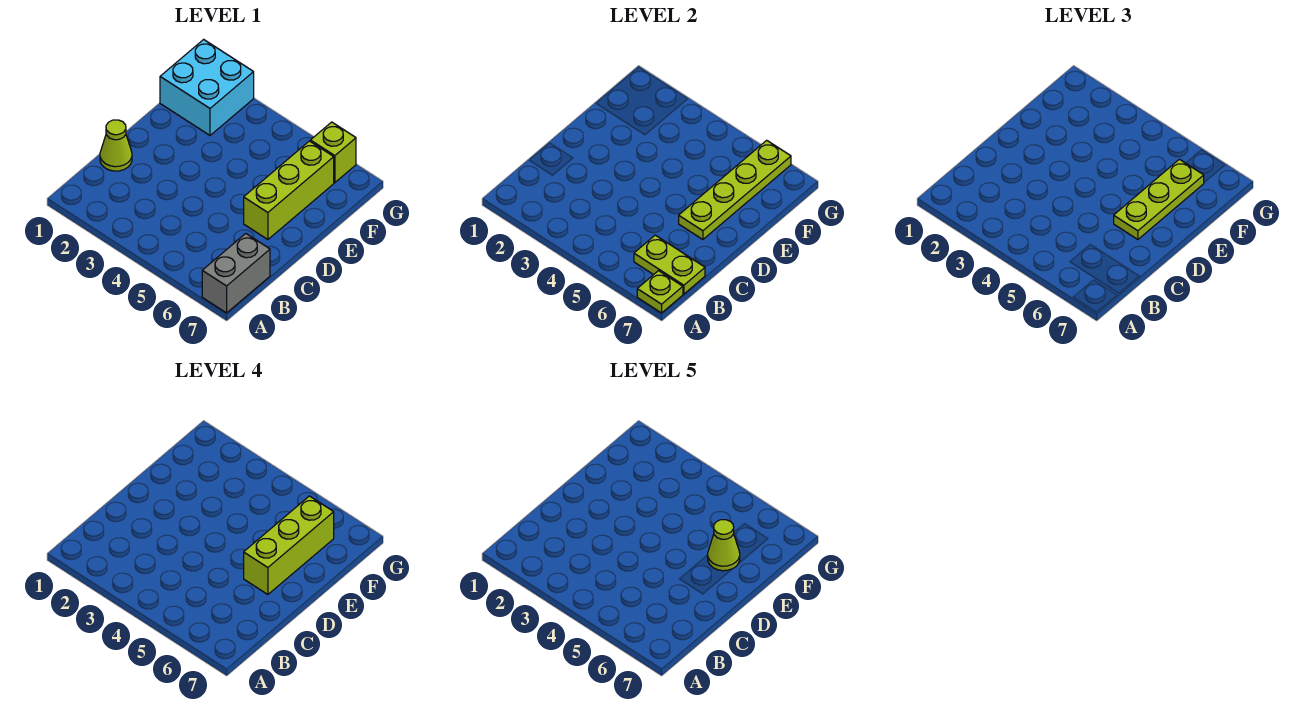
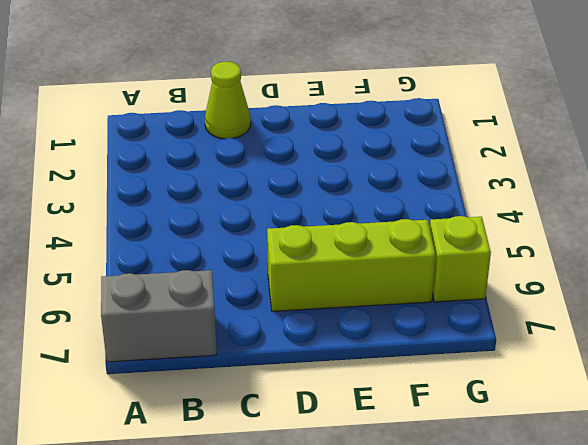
none -> cyan 2x2 brick [160,39,254,135]
none -> lime 1x1 plate [637,271,683,313]

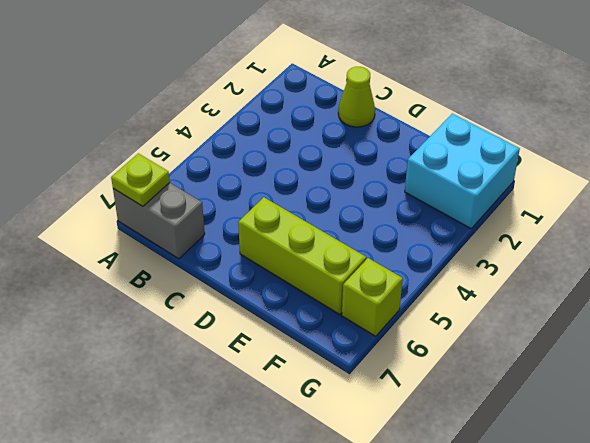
none -> lime 1x2 plate [634,235,705,294]
none -> lime 1x4 plate [679,140,791,239]

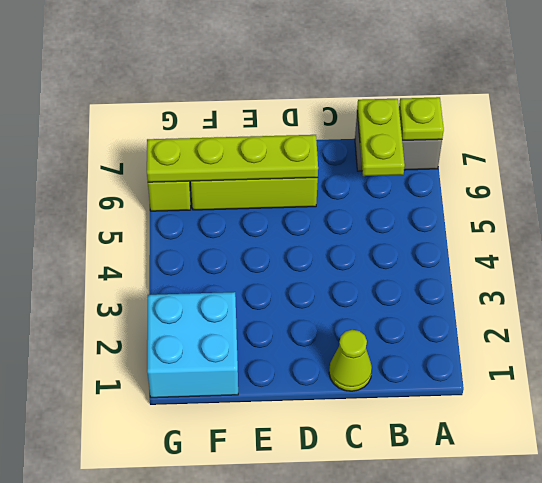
none -> lime 1x3 plate [1114,159,1204,239]
none -> lime 1x3 brick [244,496,334,594]

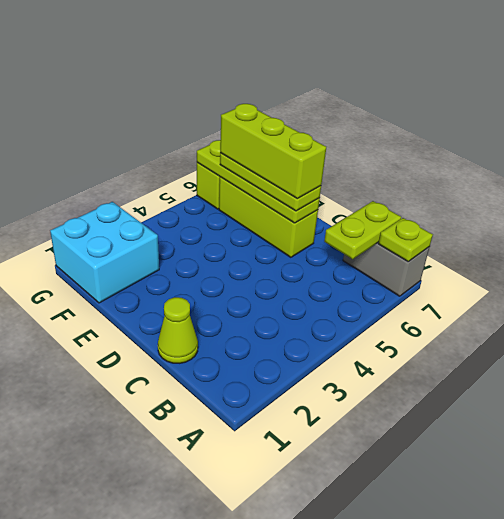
none -> lime 1x1 cone [708,520,740,571]

